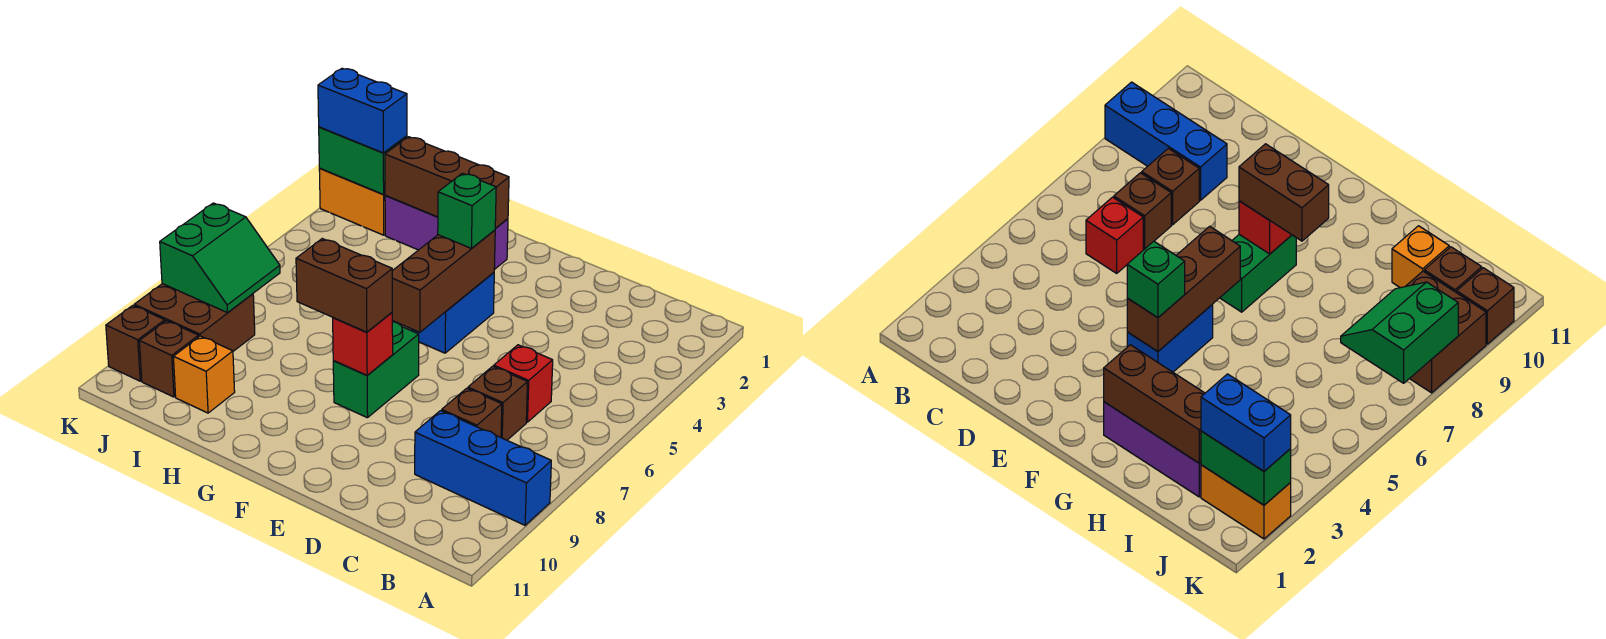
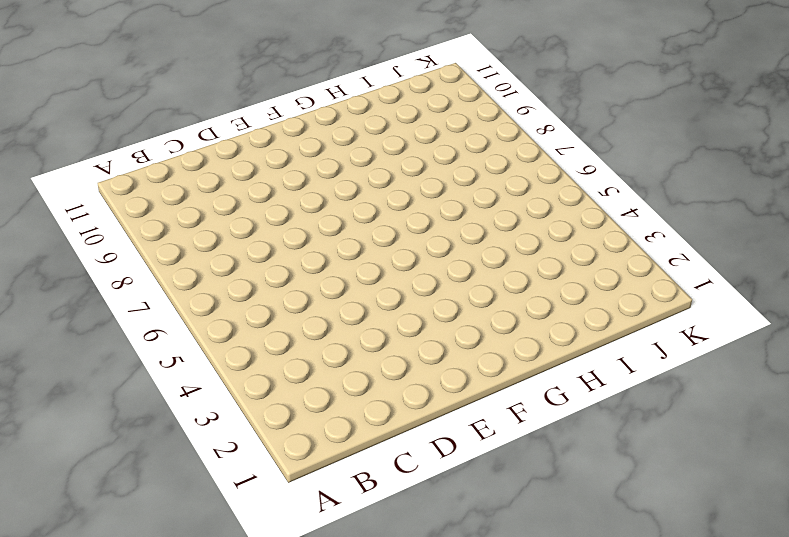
none -> blue 1x3 brick [415,411,551,525]
none -> red 1x1 brick [494,345,553,422]
none -> brown 1x1 brick [468,366,528,440]

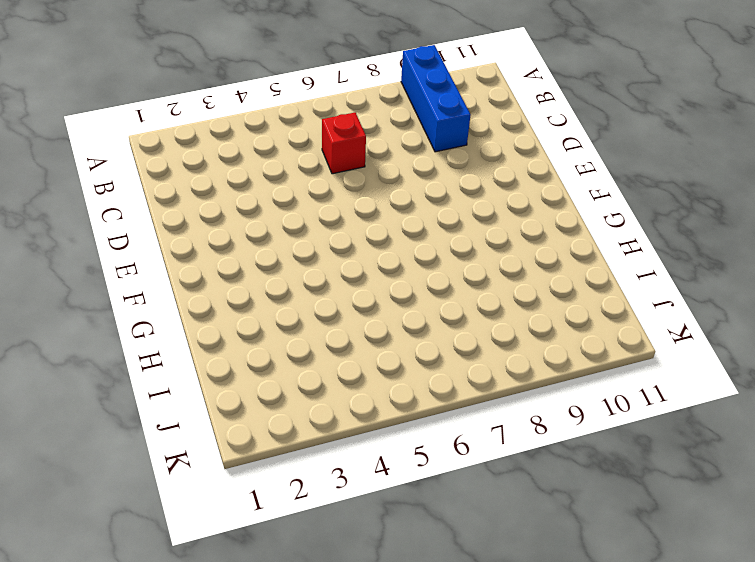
none -> brown 1x1 brick [468,366,528,440]
none -> brown 1x1 brick [442,388,502,437]
none -> blue 1x2 brick [412,273,494,353]

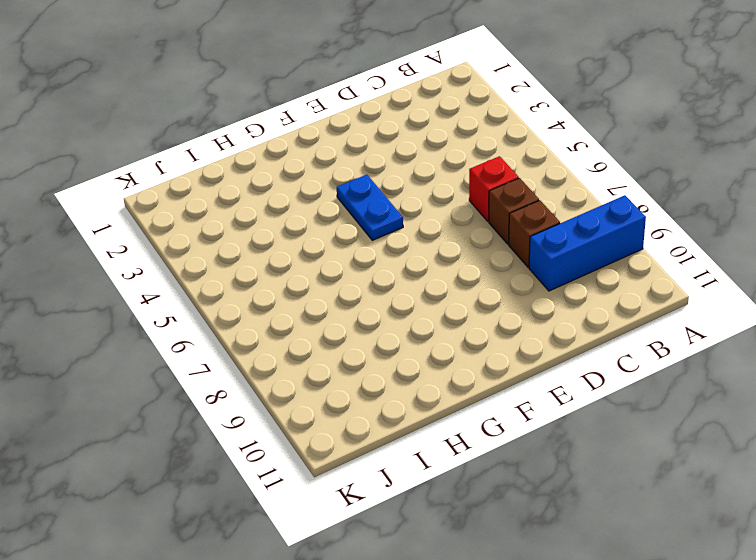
blue 1x2 plate [337,175,403,240] -> blue 1x2 brick [412,273,494,353]
none -> green 1x2 brick [333,322,419,418]
none -> purple 1x3 brick [385,196,508,270]
none -> orange 1x1 brick [173,336,235,413]

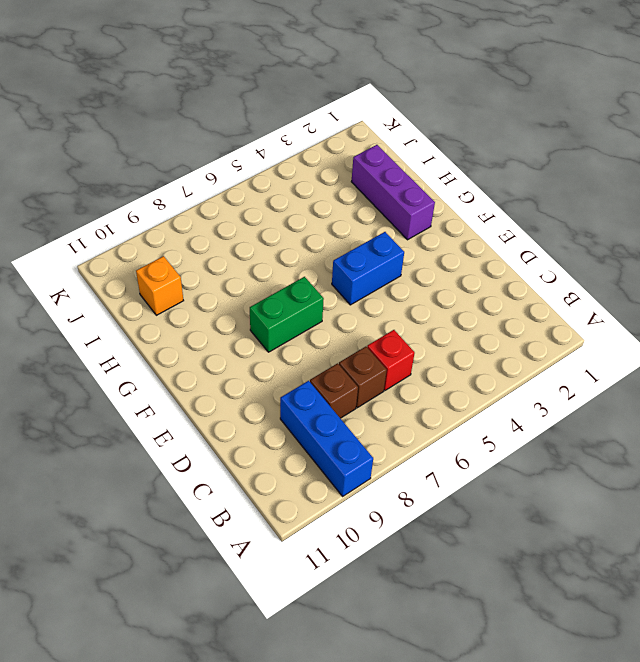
none -> orange 1x2 brick [319,168,385,235]
none -> brown 2x2 brick [134,284,255,351]
none -> brown 1x1 brick [139,321,199,397]

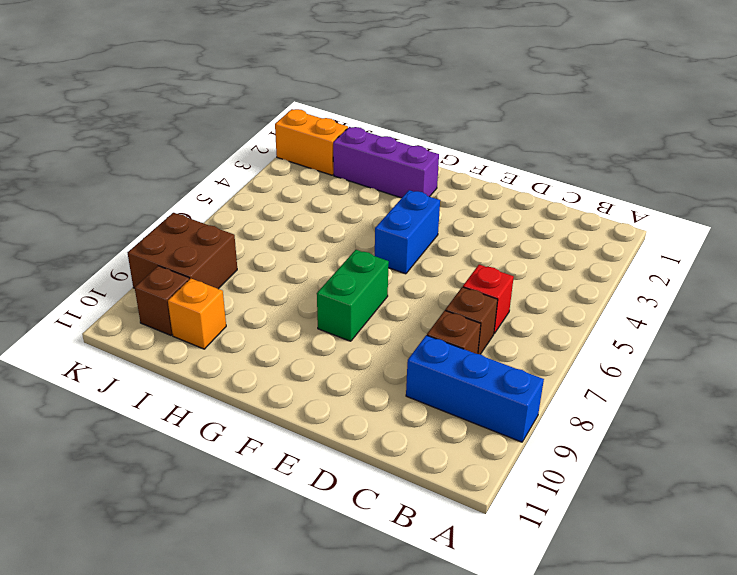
none -> brown 1x1 brick [106,305,165,381]
none -> brown 1x3 brick [392,230,495,332]
none -> red 1x1 brick [333,313,393,375]

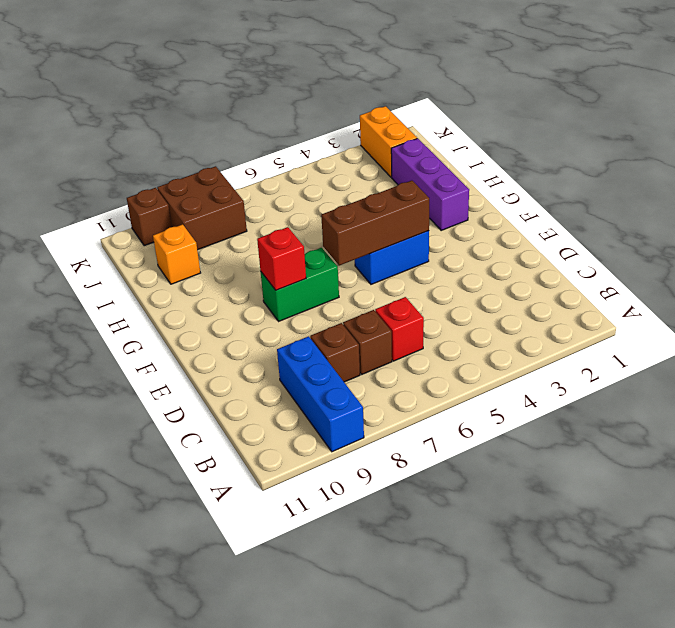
none -> brown 1x1 brick [139,321,199,397]
none -> brown 1x3 brick [385,137,509,228]
none -> green 1x2 brick [319,127,407,195]

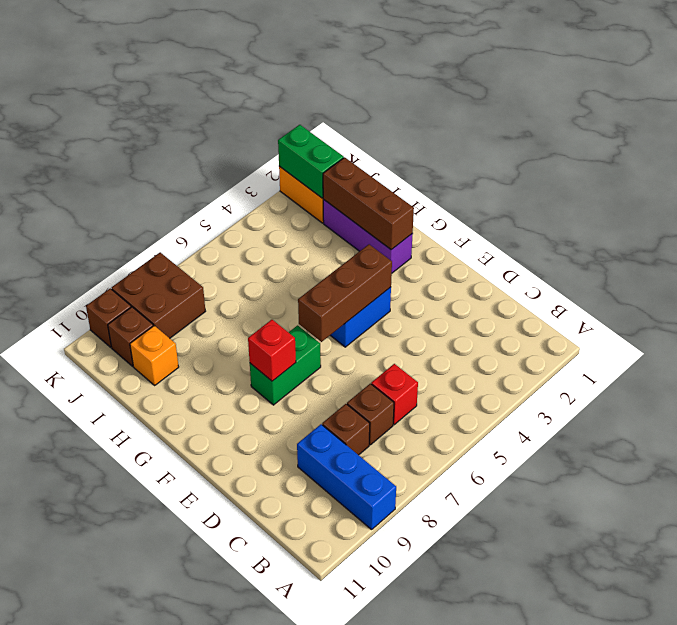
none -> green 2x2 slope [160,203,280,313]
none -> green 1x1 brick [438,173,496,248]
none -> brown 1x2 brick [296,239,392,332]

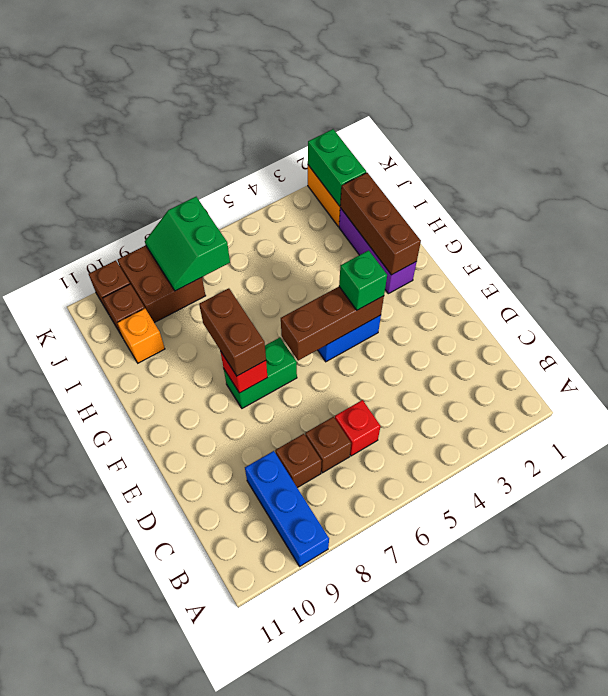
green 2x2 slope [145,197,230,291] -> green 2x2 slope turned to [160,203,280,313]
none -> blue 1x2 brick [318,68,407,153]

